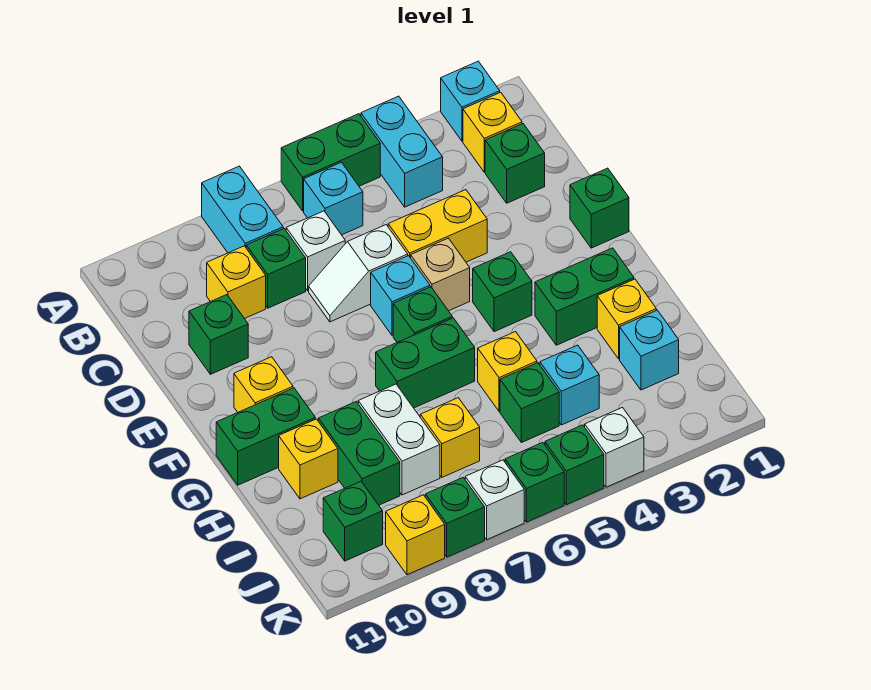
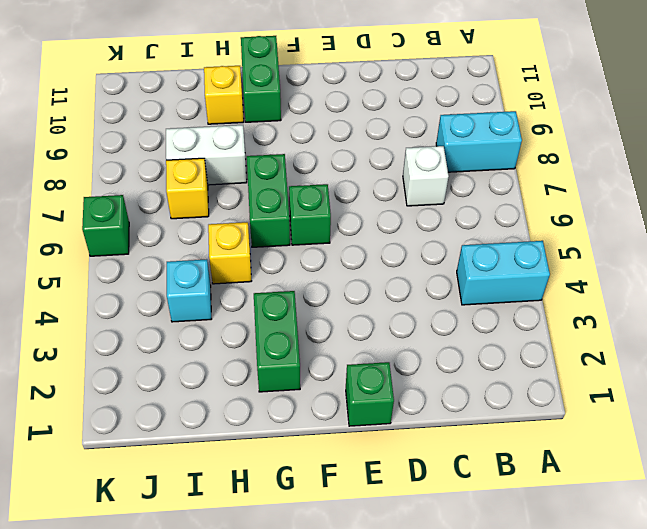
none -> cyan 1x1 brick [441,61,500,141]
none -> green 1x2 brick [281,114,380,211]
none -> yellow 1x1 brick [463,92,522,172]
none -> cyan 1x1 brick [304,162,363,235]

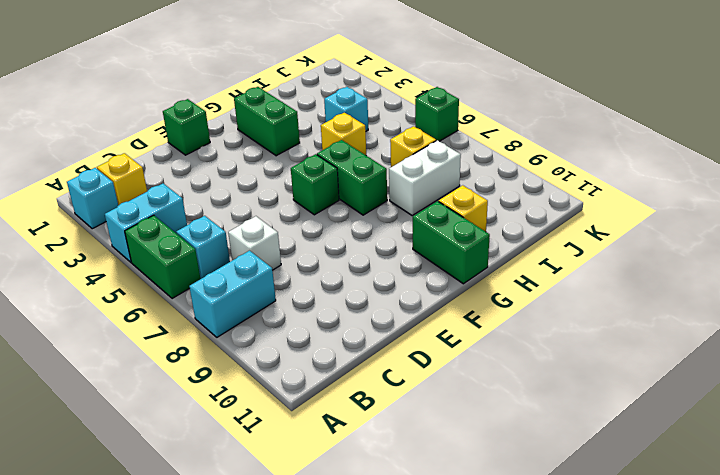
none -> green 1x1 brick [485,124,545,203]
none -> green 1x1 brick [246,229,306,308]
none -> yellow 1x1 brick [207,246,266,319]
none -> yellow 1x2 brick [388,190,487,262]

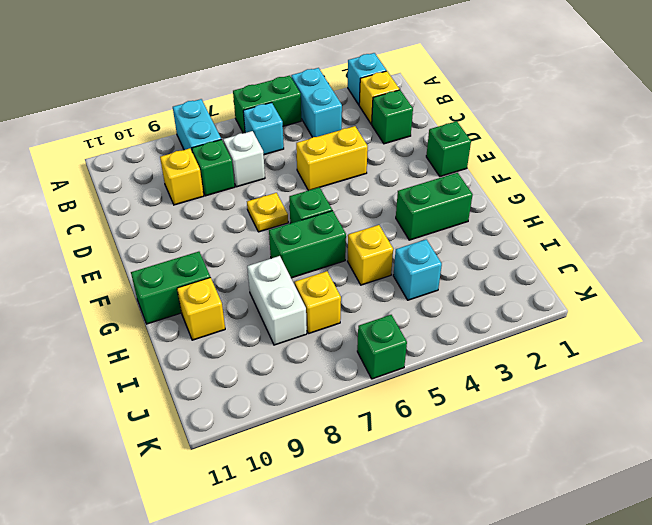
yellow 1x1 plate [247,193,288,232] -> none
none -> white 1x2 slope [309,225,408,322]
none -> green 1x1 brick [189,295,248,374]
none -> tan 1x1 brick [411,238,470,311]
none -> cyan 1x1 brick [371,256,430,336]

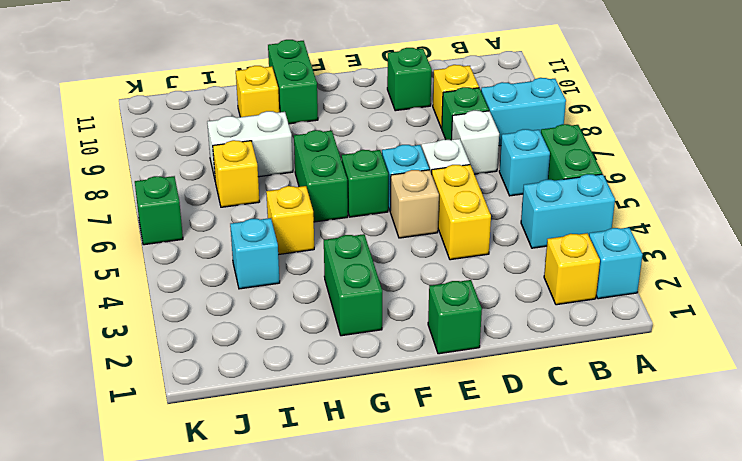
none -> green 1x1 brick [485,124,545,203]
none -> green 1x1 brick [473,252,532,332]
none -> yellow 1x1 brick [234,357,293,412]
none -> yellow 1x1 brick [597,279,656,359]

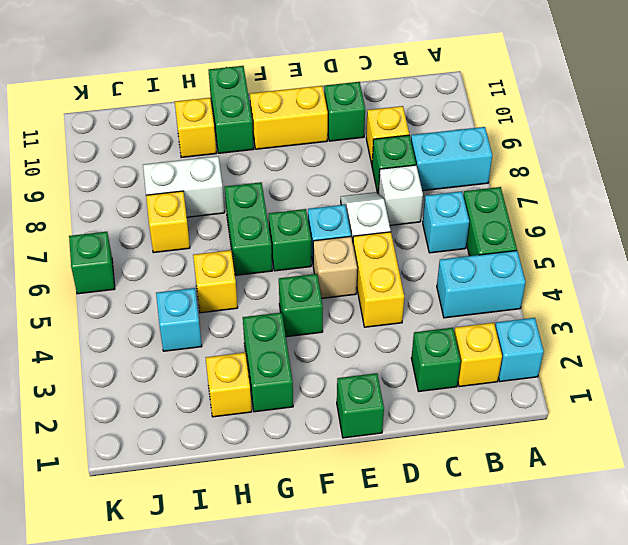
yellow 1x2 brick [250,86,328,149] -> yellow 1x1 brick [234,357,293,412]
none -> green 1x2 brick [318,402,400,505]
none -> cyan 1x1 brick [620,310,679,390]
none -> green 1x1 brick [500,363,559,443]
none -> green 1x1 brick [323,481,383,561]

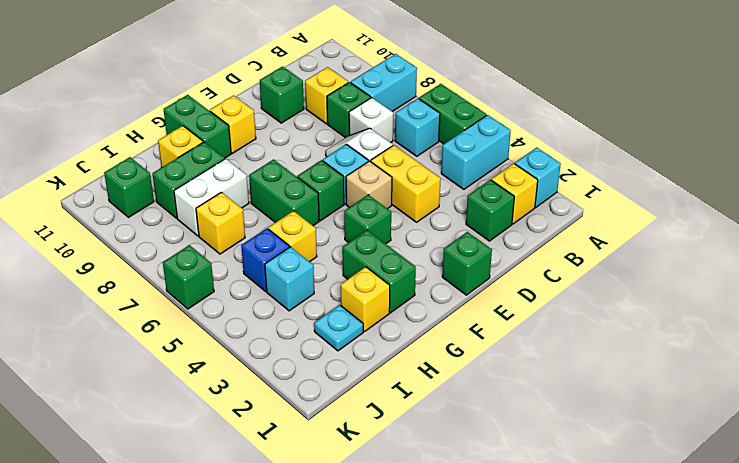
cyan 1x1 plate [314,305,363,351] -> cyan 1x1 brick [620,310,679,390]
blue 1x1 brick [241,228,289,291] -> green 1x1 brick [500,363,559,443]
none -> white 1x1 brick [585,408,644,487]
none -> green 1x1 brick [545,425,604,505]
none -> white 1x1 brick [465,460,524,540]
none -> green 1x1 brick [425,478,485,557]

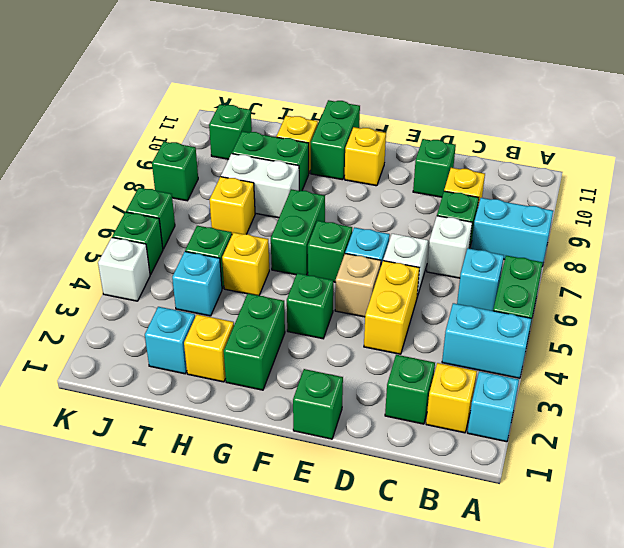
none -> white 1x1 brick [465,460,524,540]
none -> yellow 1x1 brick [386,495,445,575]

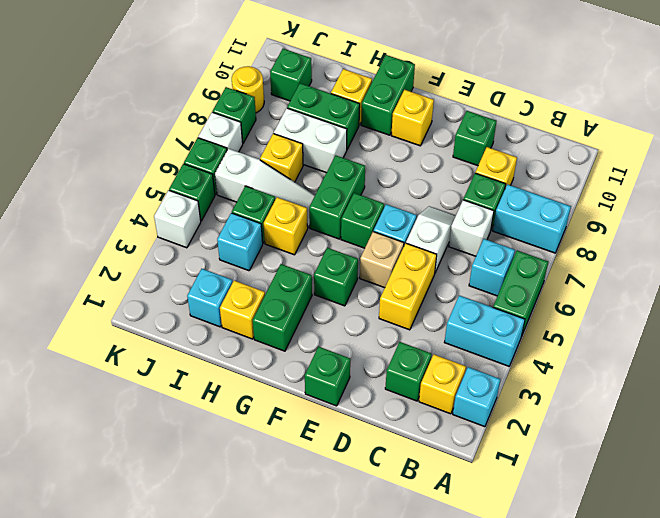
white 1x3 slope [215,149,315,227] -> none
yellow 1x1 round brick [232,66,264,113] -> yellow 1x1 brick [386,495,445,575]

